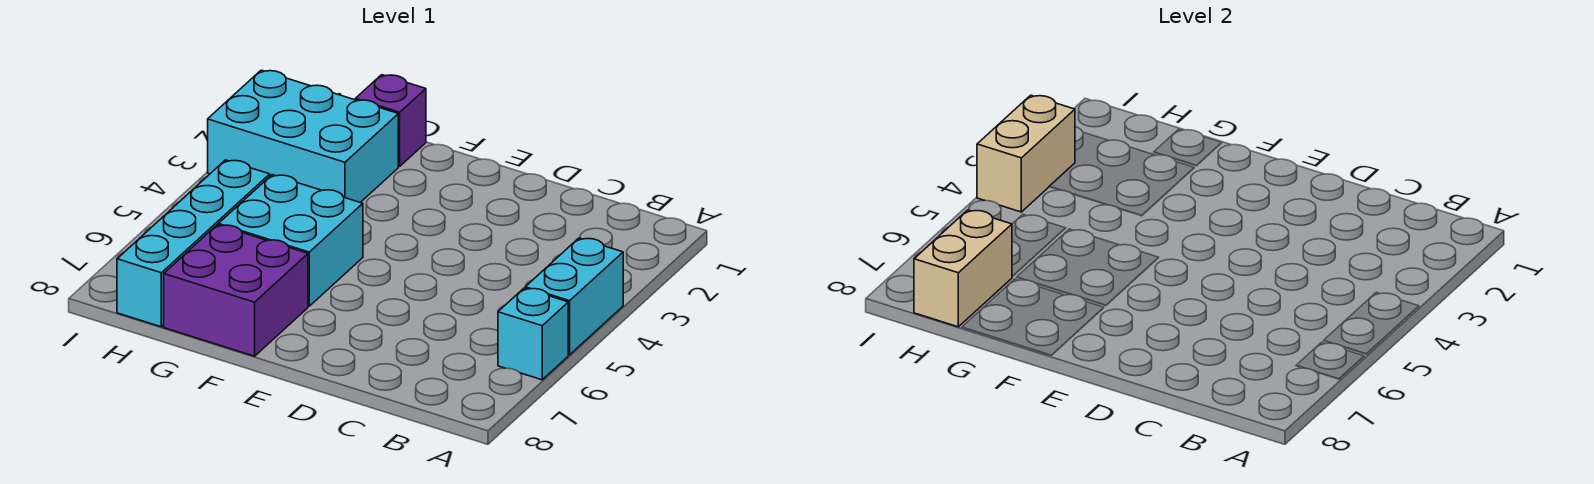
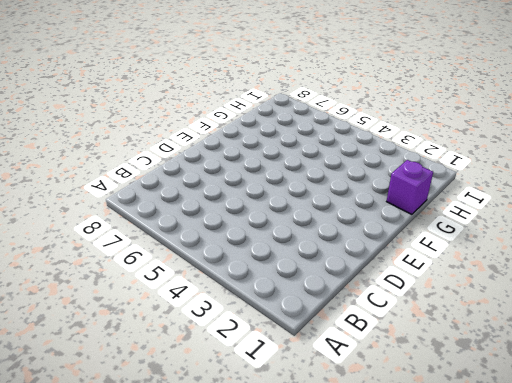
none -> cyan 1x2 brick [525,238,623,355]
none -> cyan 1x1 brick [498,288,568,380]

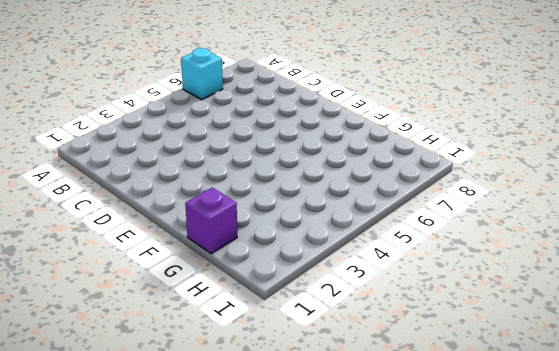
none -> cyan 1x2 brick [525,238,623,355]
none -> cyan 2x2 brick [218,175,363,306]

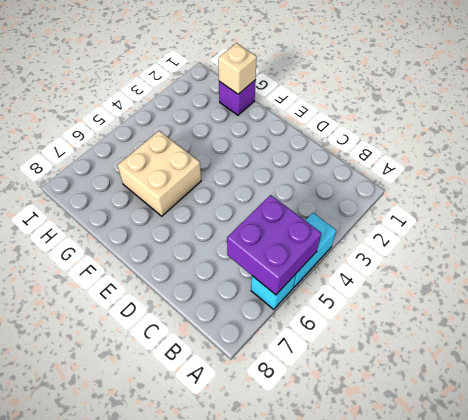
purple 2x2 brick [227,195,321,295] -> purple 2x2 brick moved to [164,225,308,356]
tan 2x2 brick [118,131,201,216] -> cyan 2x2 brick [218,175,363,306]
tan 1x1 brick [218,43,257,94] -> none
none -> cyan 2x3 brick [208,70,398,202]
none -> cyan 1x4 brick [117,160,270,327]

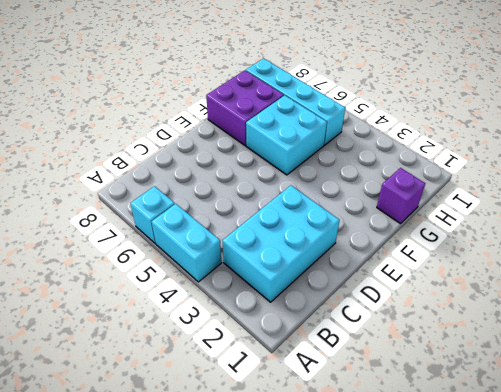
cyan 2x3 brick [222,185,340,302] -> cyan 2x3 brick moved to [208,70,398,202]
none -> tan 1x2 brick [914,210,1012,327]
none -> tan 1x2 brick [977,95,1075,212]

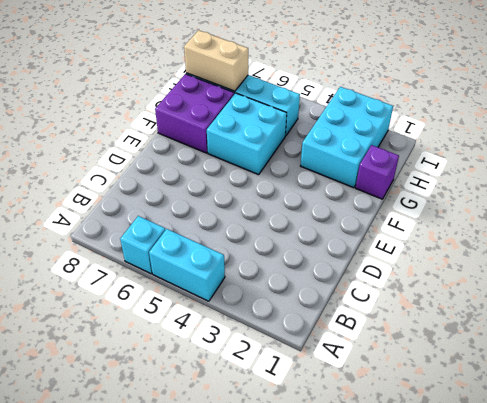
none -> tan 1x2 brick [977,95,1075,212]

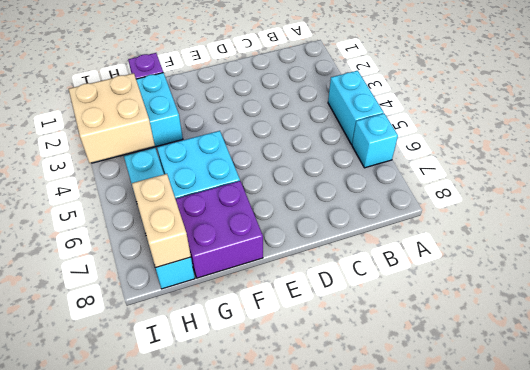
tan 2x2 brick [69,73,155,163] -> tan 1x2 brick [977,95,1075,212]

